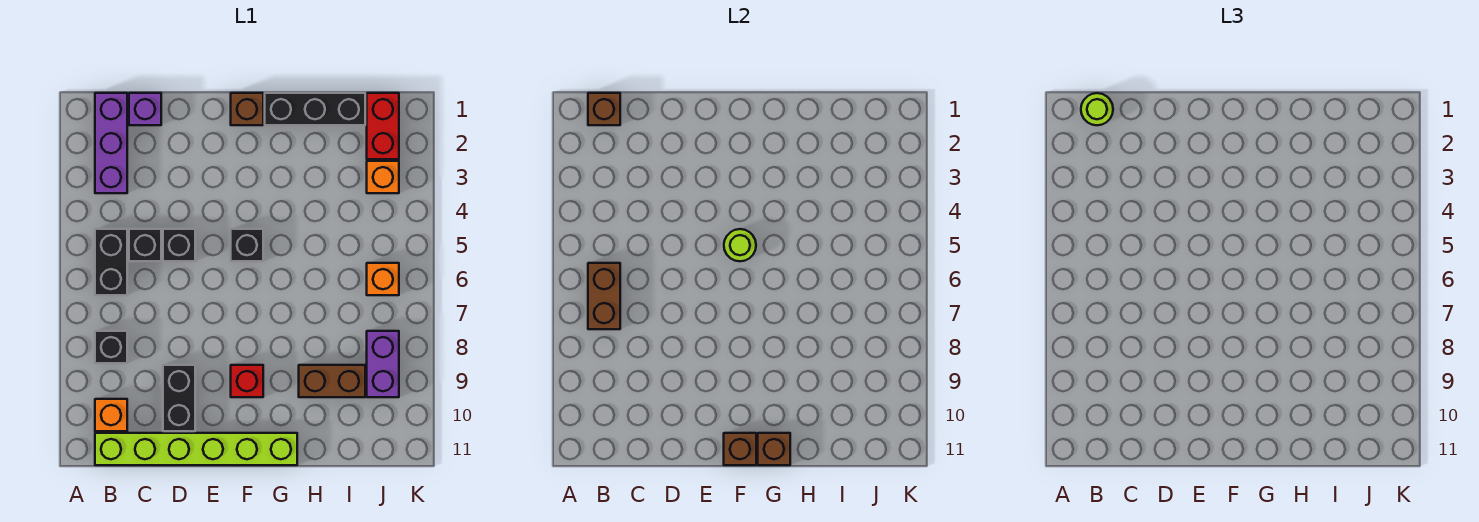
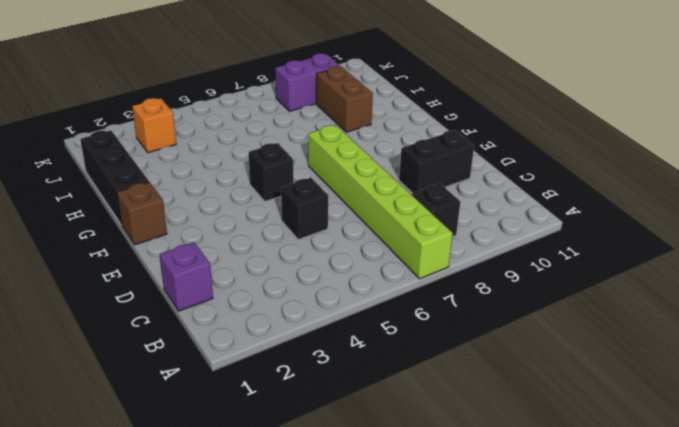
lime 1x6 brick [308,125,453,279] -> lime 1x6 brick moved to [95,433,297,465]
none -> purple 1x3 brick [95,93,127,193]
none -> black 1x2 brick [95,229,127,295]
none -> orange 1x1 brick [95,399,127,431]

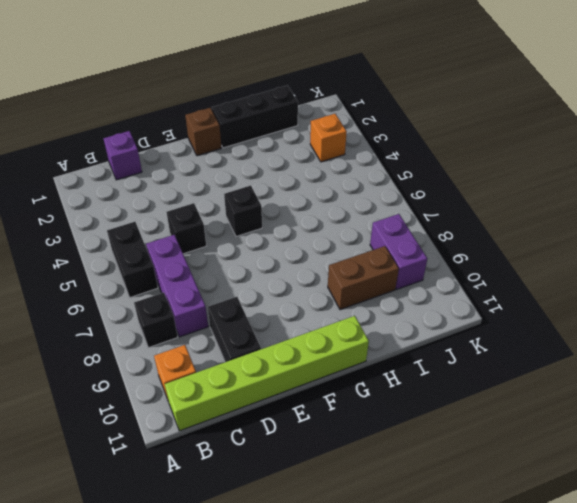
purple 1x3 brick [146,235,208,337] -> purple 1x3 brick moved to [95,93,127,193]
none -> black 1x1 brick [129,229,161,261]
none -> red 1x1 brick [231,365,263,397]
none -> red 1x2 brick [367,93,399,159]

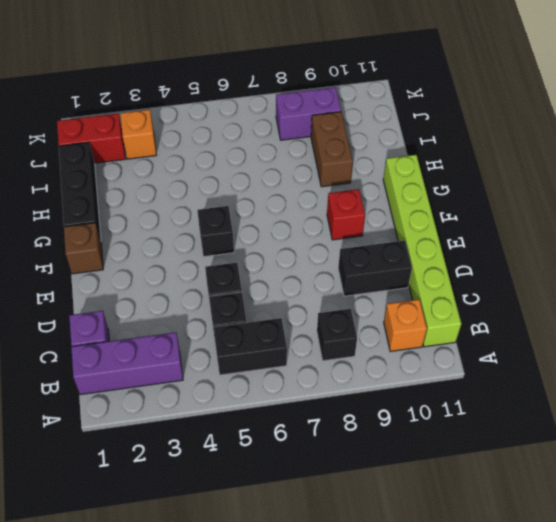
none -> orange 1x1 brick [367,263,399,295]
none -> brown 1x1 brick [588,93,620,125]
none -> brown 1x2 brick [588,263,620,329]

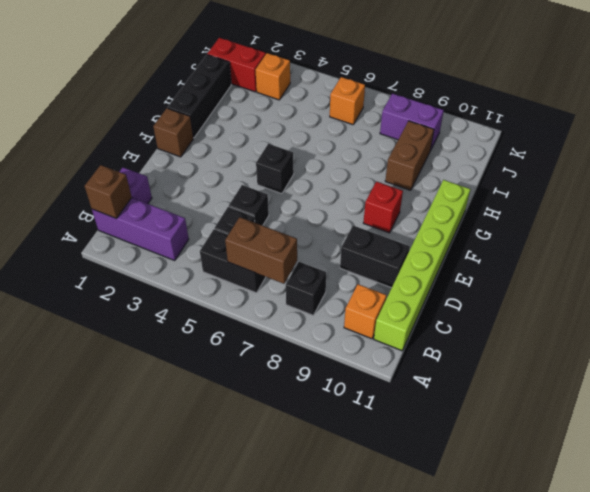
none -> lime 1x1 round brick [724,229,756,261]
none -> brown 1x1 brick [724,433,756,465]
none -> brown 1x1 brick [758,433,790,465]

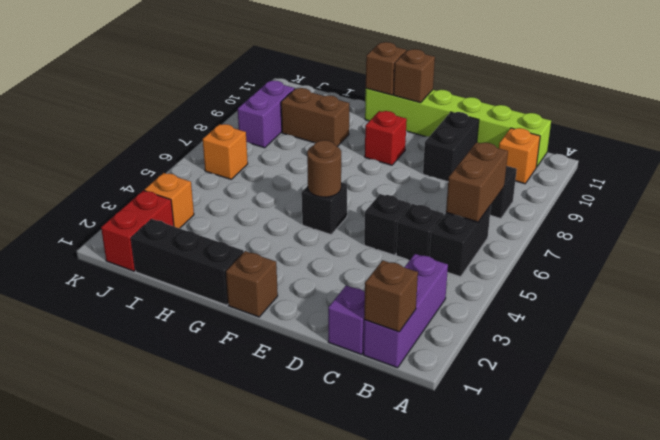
brown 1x1 round brick [307,140,341,197] -> lime 1x1 round brick [724,229,756,261]
none -> lime 1x1 round brick [1081,93,1113,125]

